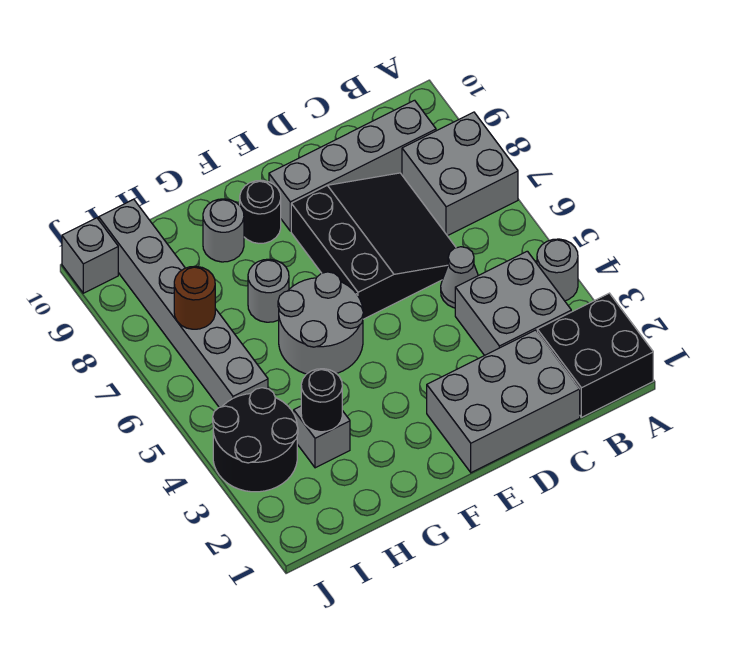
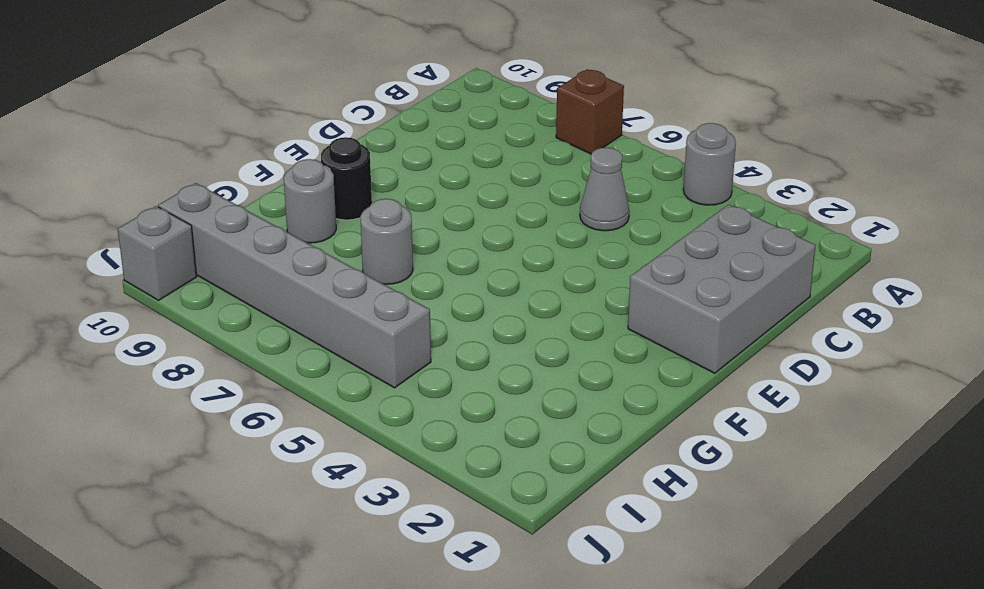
brown 1x1 brick [556,69,624,154] -> grey 2x2 brick [402,112,518,236]
none -> black 2x2 brick [537,293,653,417]
none -> grey 2x2 brick [455,251,571,355]
none -> grey 1x4 brick [269,100,436,231]

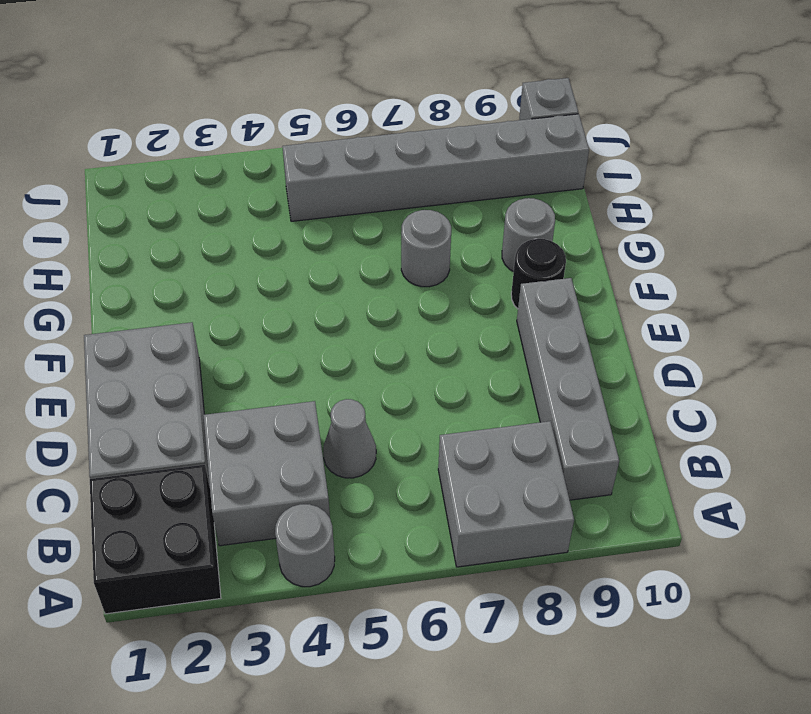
none -> black 3x3 slope [291,173,456,319]
none -> grey 2x2 round brick [278,272,363,374]
none -> grey 1x1 brick [294,406,350,468]

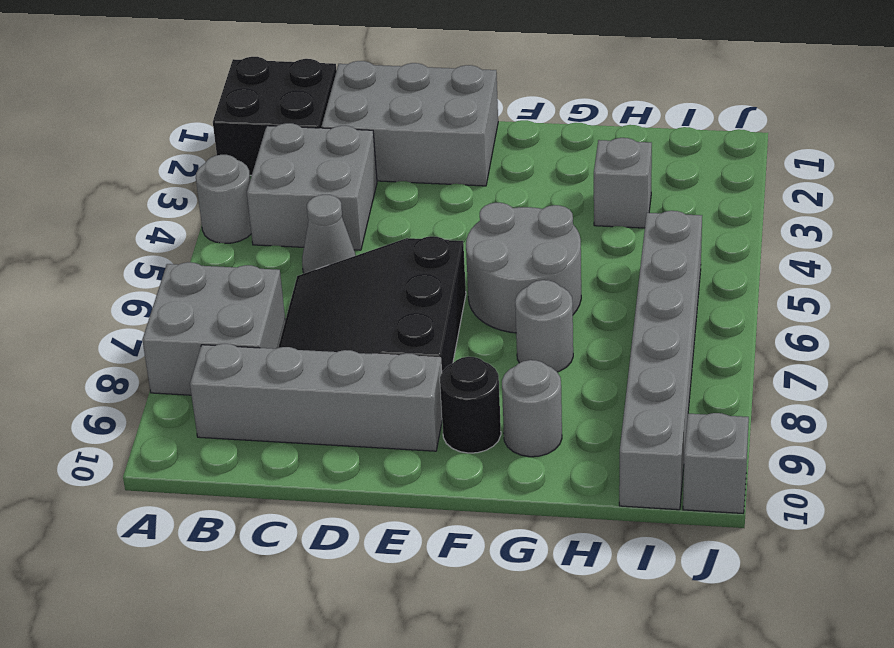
none -> black 2x2 round brick [213,388,298,492]
none -> black 1x1 round brick [301,369,342,432]
none -> brown 1x1 round brick [174,266,215,329]

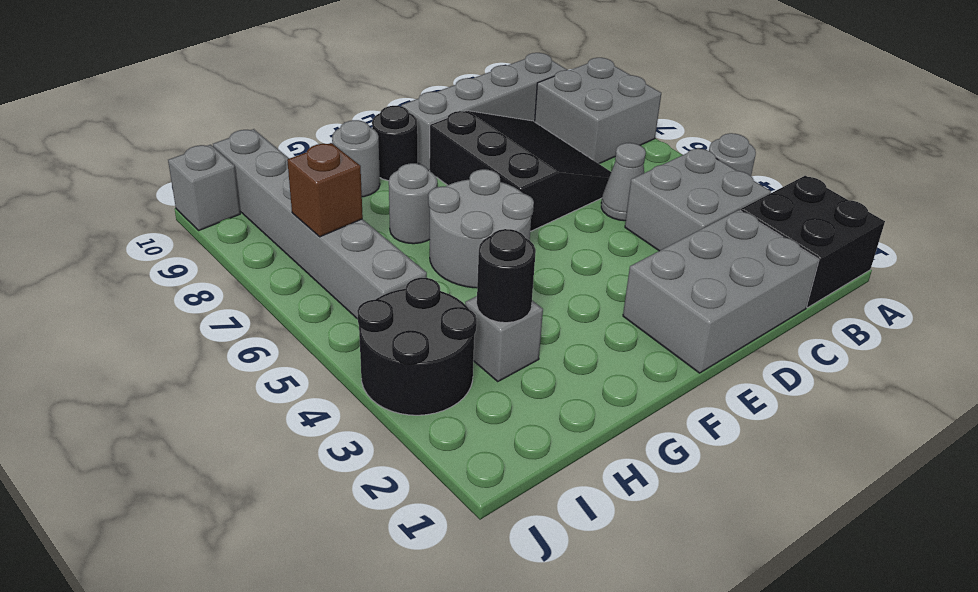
brown 1x1 brick [287,143,363,237] -> brown 1x1 round brick [174,266,215,329]

